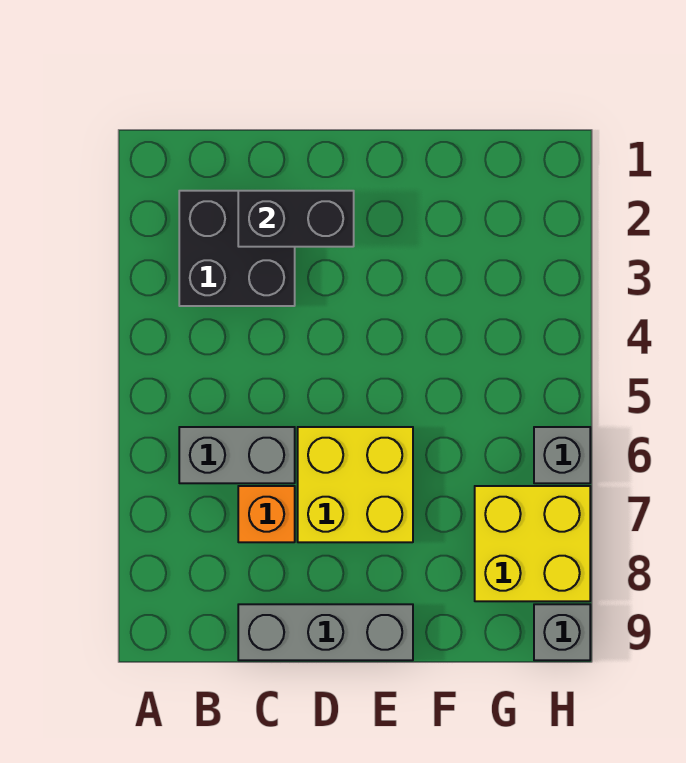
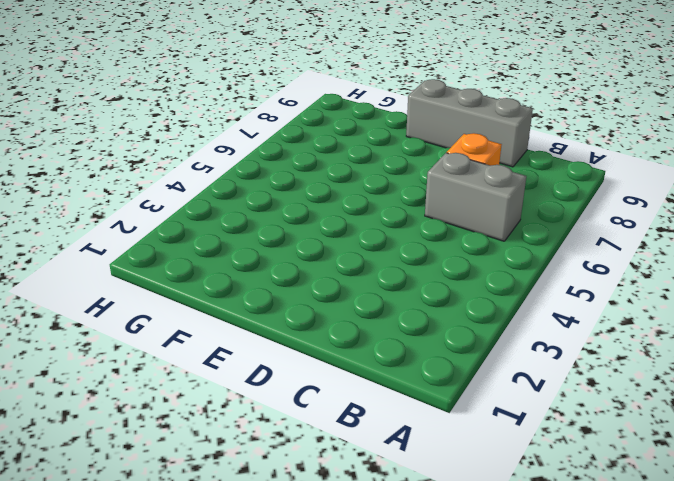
none -> black 2x2 brick [179,191,295,306]
none -> yellow 2x2 brick [298,427,413,542]

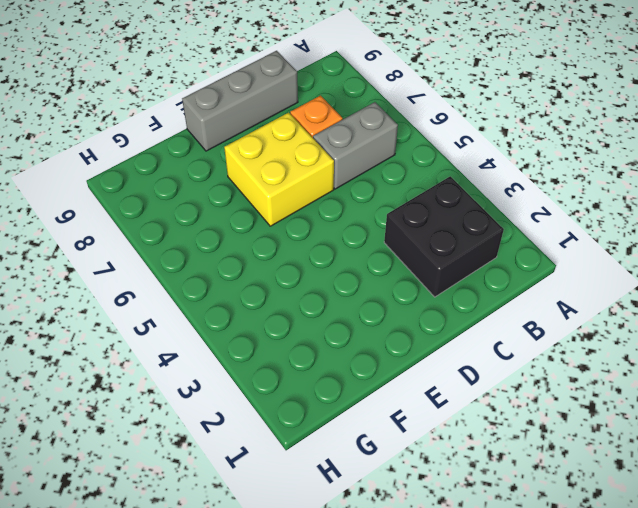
none -> yellow 2x2 brick [475,486,590,601]
none -> grey 1x1 brick [534,427,590,483]

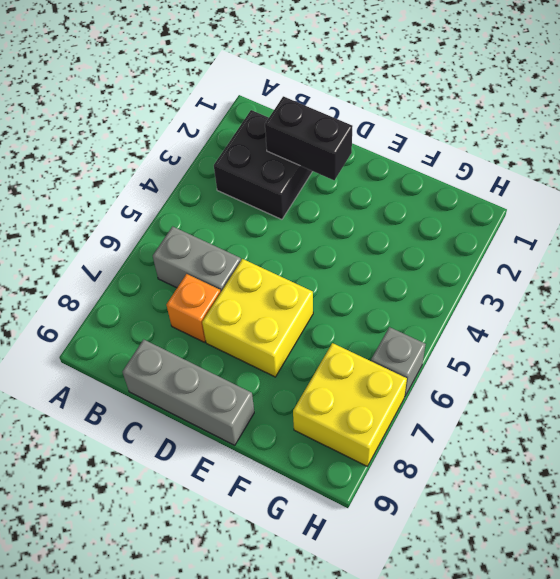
none -> grey 1x1 brick [534,604,590,660]

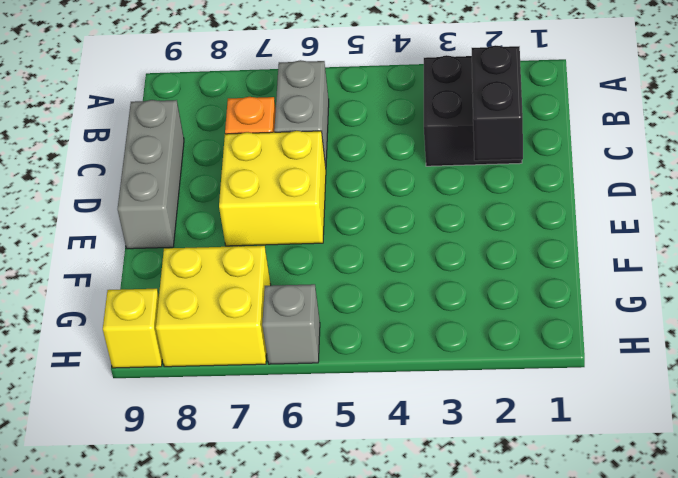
yellow 1x1 brick [103,289,162,368] -> grey 1x1 brick [534,604,590,660]

